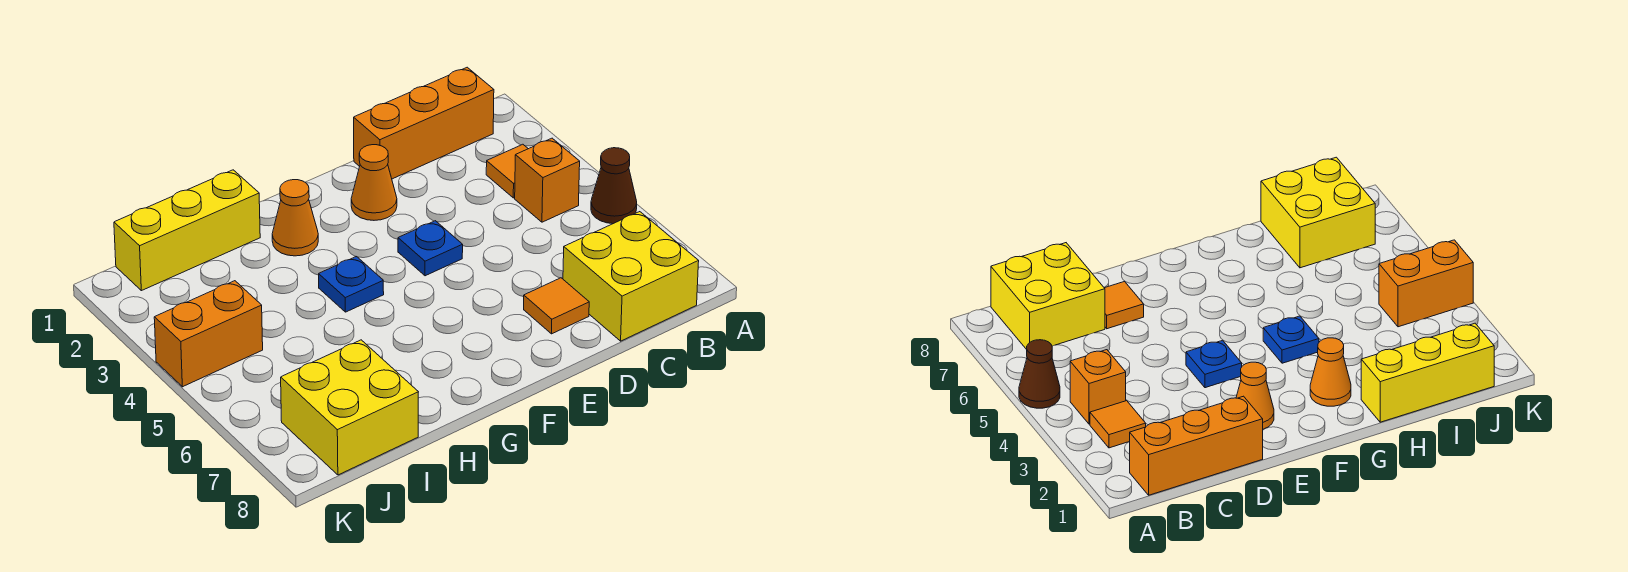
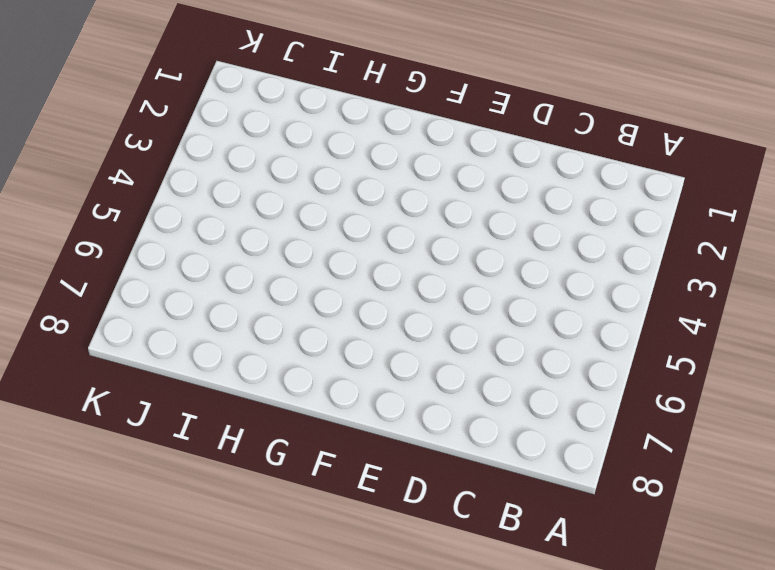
none -> brown 1x1 cone [591,148,637,224]
none -> orange 1x3 brick [354,67,494,179]
none -> orange 1x1 tile [486,144,528,198]

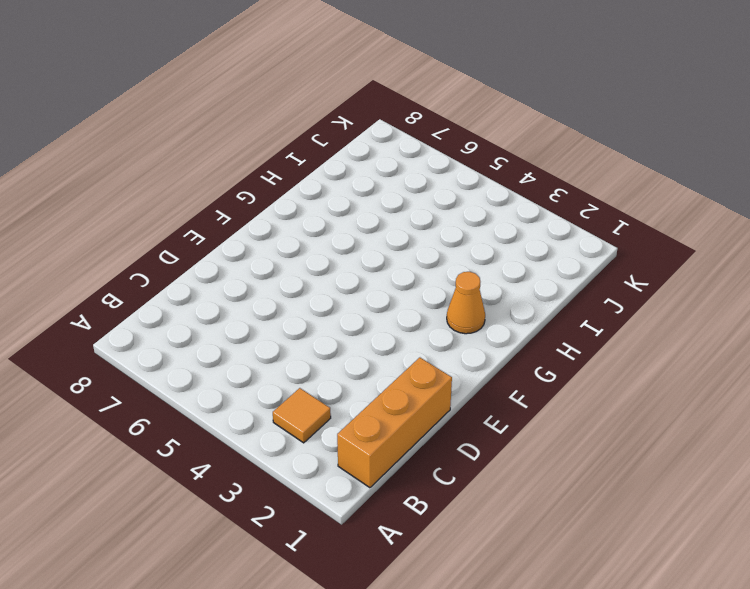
none -> brown 1x1 cone [591,148,637,224]
none -> orange 1x1 brick [515,138,580,222]
none -> yellow 2x2 brick [563,212,699,341]

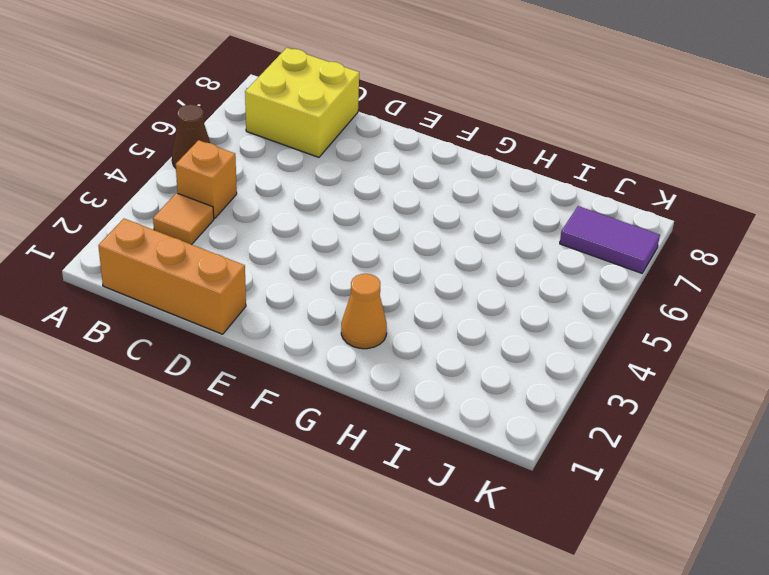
purple 1x2 tile [560,206,660,273] -> yellow 2x2 brick [281,340,418,475]
none -> orange 1x1 tile [524,278,589,334]
none -> orange 1x1 cone [351,145,397,220]
none -> blue 1x1 plate [398,221,463,276]

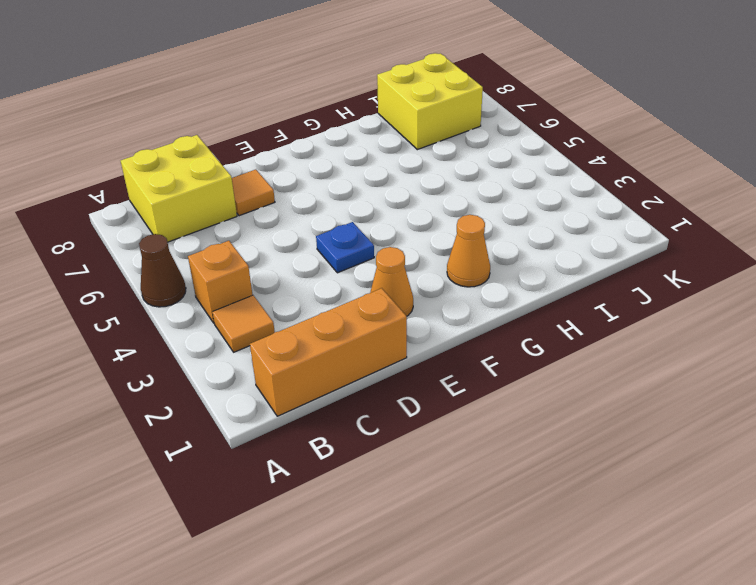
none -> blue 1x1 plate [319,257,384,312]
none -> yellow 1x3 brick [114,170,260,291]
none -> orange 1x2 brick [154,281,263,387]

